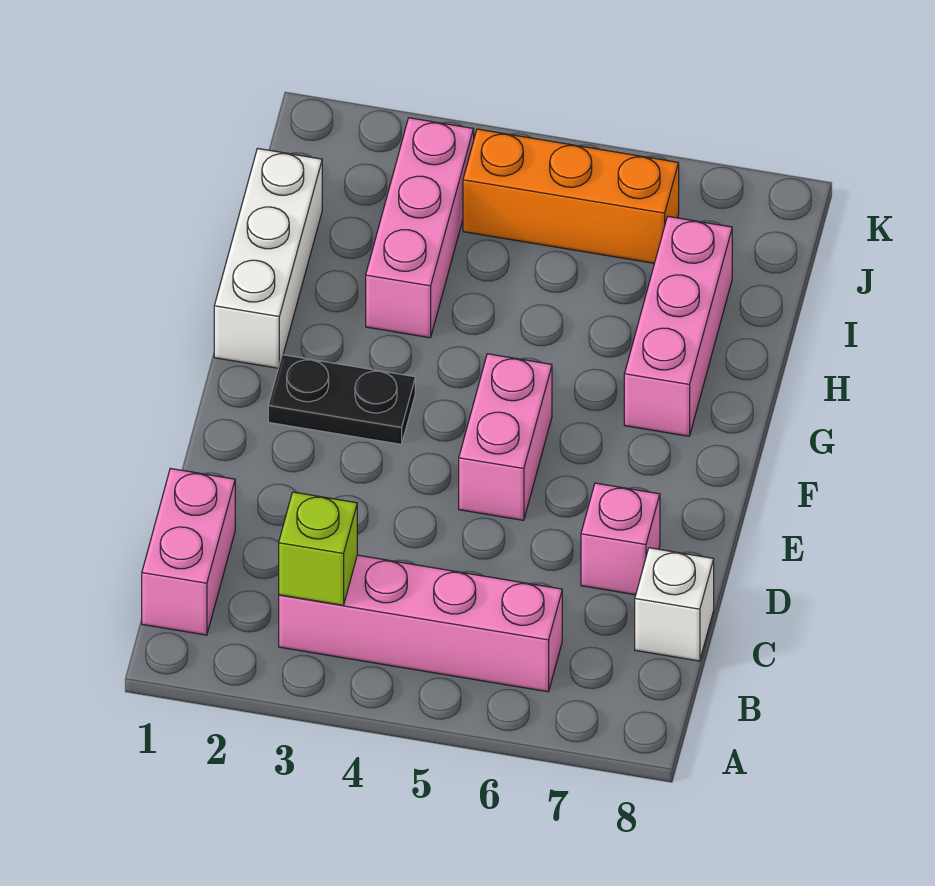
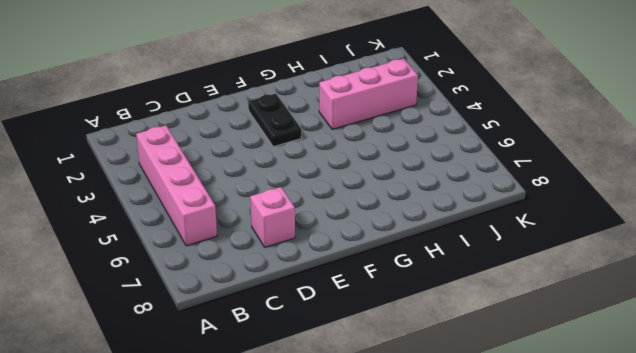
none -> pink 1x2 brick [142,468,235,635]
none -> white 1x1 brick [635,548,714,661]

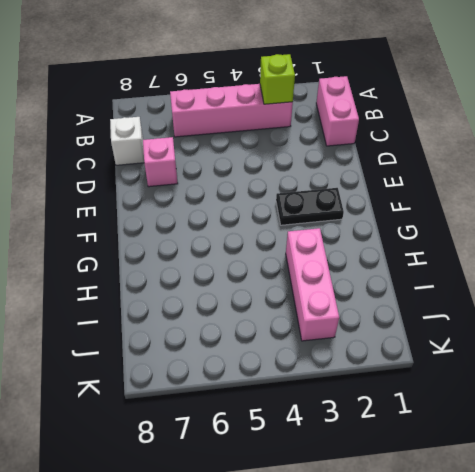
none -> pink 1x2 brick [459,354,552,520]
none -> white 1x3 brick [214,148,322,368]

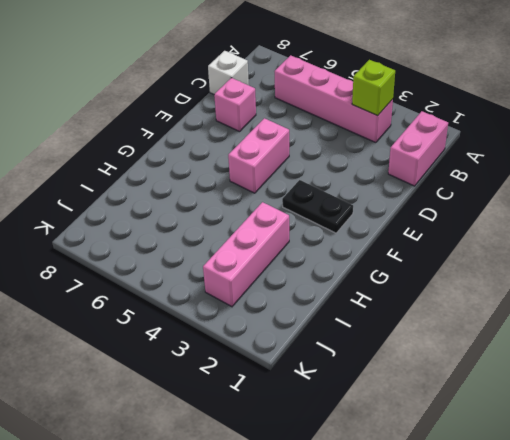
none -> white 1x3 brick [214,148,322,368]
none -> pink 1x3 brick [624,216,732,436]

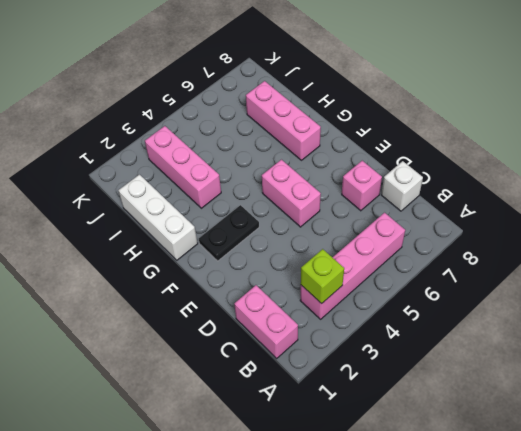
none -> orange 1x3 brick [463,129,679,263]

